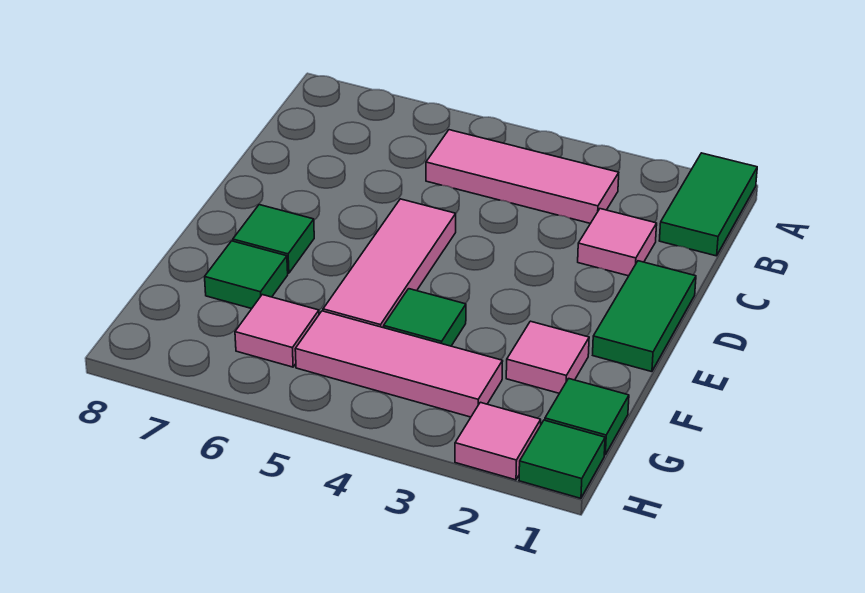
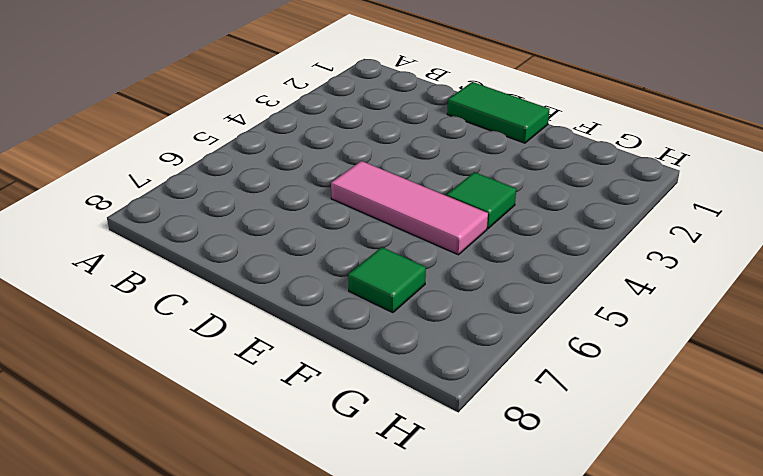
none -> green 1x2 tile [659,153,757,256]
none -> pink 1x3 tile [426,130,619,223]
none -> pink 1x1 tile [578,209,657,276]

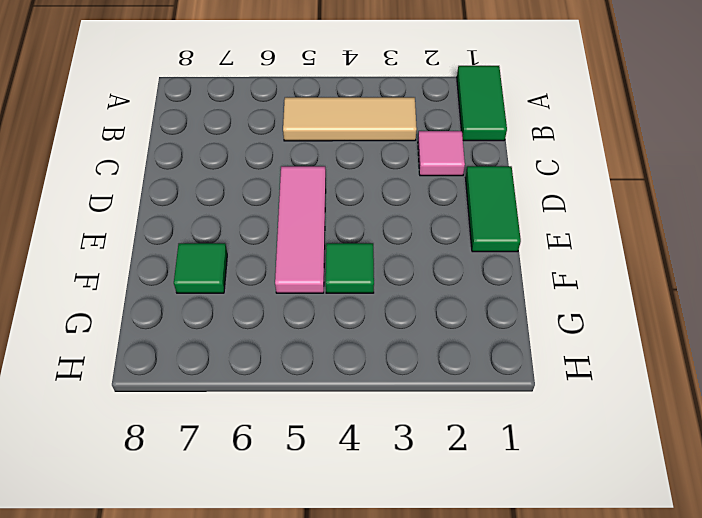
tan 1x3 tile [283,97,417,141] -> pink 1x3 tile [426,130,619,223]
none -> green 1x1 tile [233,205,314,273]
none -> pink 1x1 tile [506,321,589,393]
none -> green 1x1 tile [545,379,629,455]

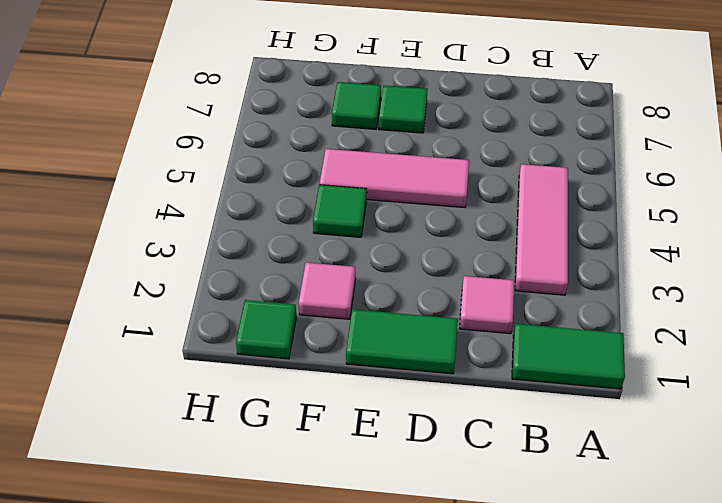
none -> pink 1x3 tile [295,311,503,417]
none -> pink 1x1 tile [235,295,319,367]
none -> green 1x1 tile [519,420,605,498]

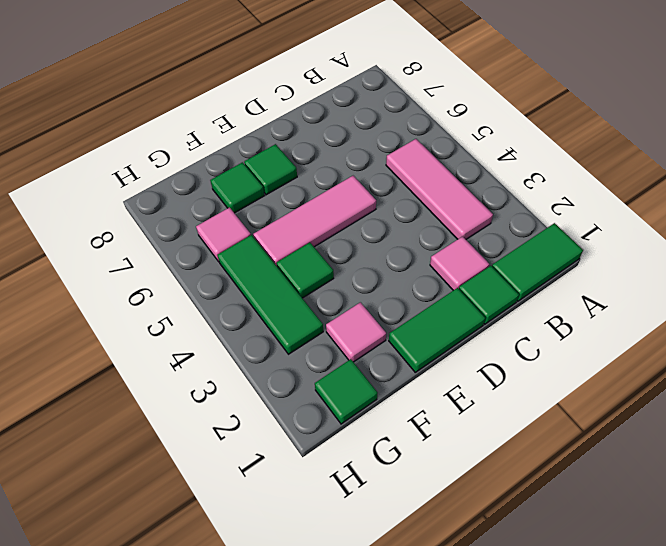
green 1x1 tile [459,266,519,324] -> green 1x1 tile moved to [519,420,605,498]
green 1x3 tile [218,235,323,354] -> pink 1x3 tile [295,311,503,417]
none -> pink 1x1 tile [455,402,541,480]

